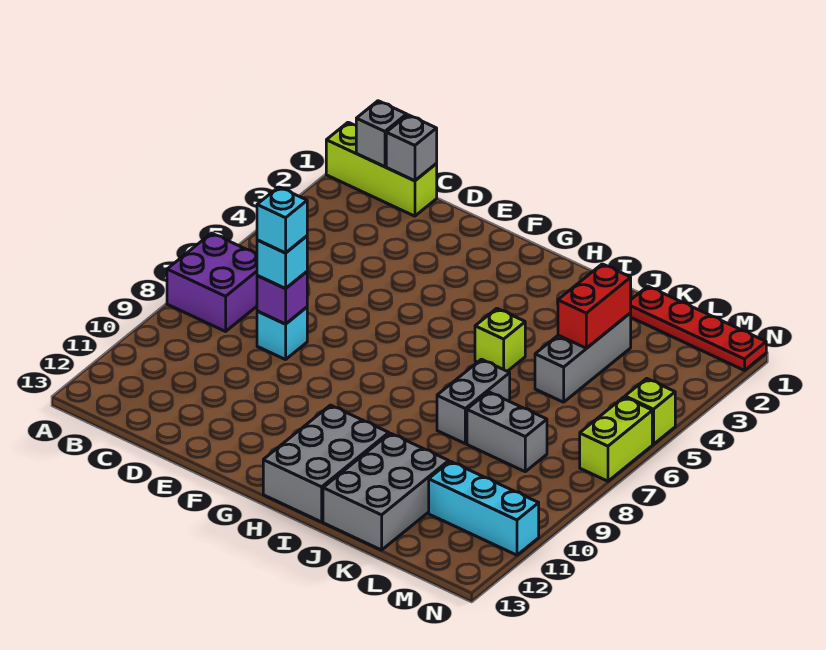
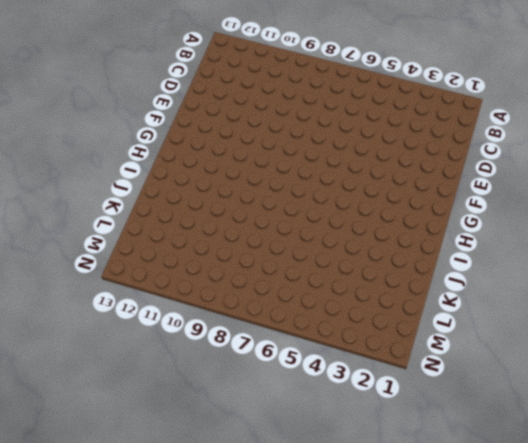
none -> lime 1x3 brick [326,122,437,216]
none -> purple 2x2 brick [167,233,257,331]
none -> cyan 1x1 brick [257,307,307,360]

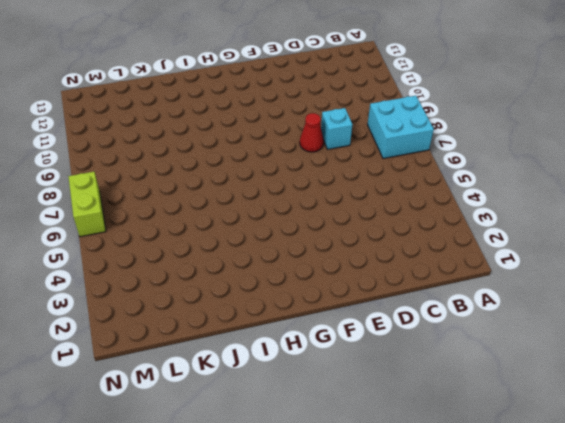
cyan 2x2 brick [367,96,434,159] -> purple 2x2 brick [167,233,257,331]
red 1x1 cone [300,113,324,152] -> none
none -> lime 1x3 brick [326,122,437,216]
none -> grey 2x3 brick [263,405,389,522]
none -> lime 1x1 brick [475,309,525,371]

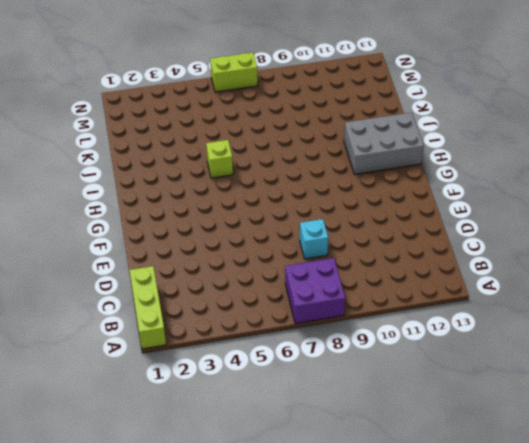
none -> grey 1x2 brick [437,359,510,444]
none -> grey 2x3 brick [323,433,449,550]
none -> red 1x4 plate [631,286,766,370]

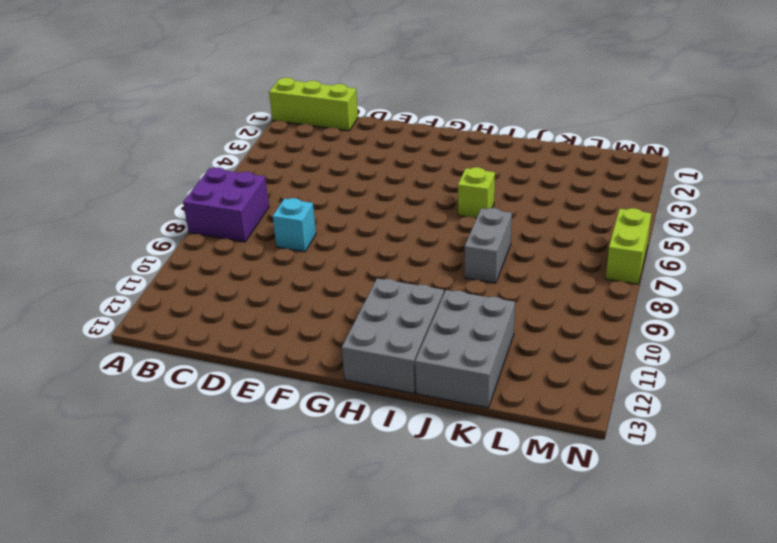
none -> red 1x4 plate [631,286,766,370]
none -> grey 1x3 brick [535,313,631,402]
none -> grey 1x2 brick [467,392,547,472]

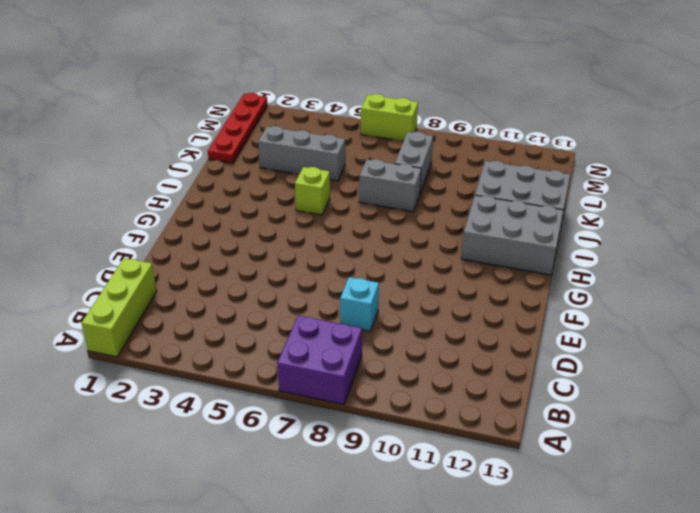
none -> cyan 1x3 brick [429,461,539,555]
none -> lime 1x1 brick [625,379,675,444]
none -> grey 1x1 brick [356,101,407,167]

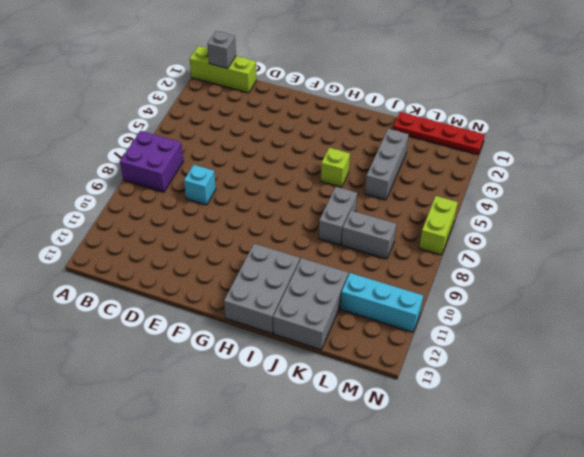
none -> lime 1x1 brick [625,379,675,444]
none -> grey 1x1 brick [386,115,437,181]
none -> purple 1x1 brick [257,272,307,324]

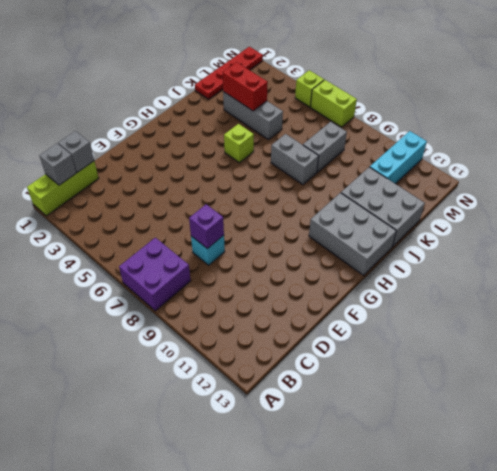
none -> cyan 1x1 brick [257,236,307,289]
none -> cyan 1x1 brick [257,187,307,253]

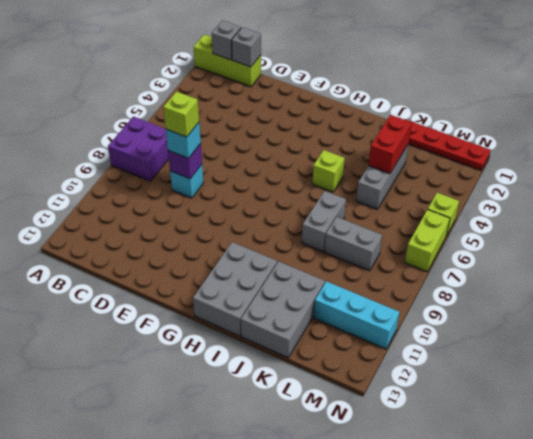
lime 1x1 brick [163,91,199,137] -> cyan 1x1 brick [257,187,307,253]

